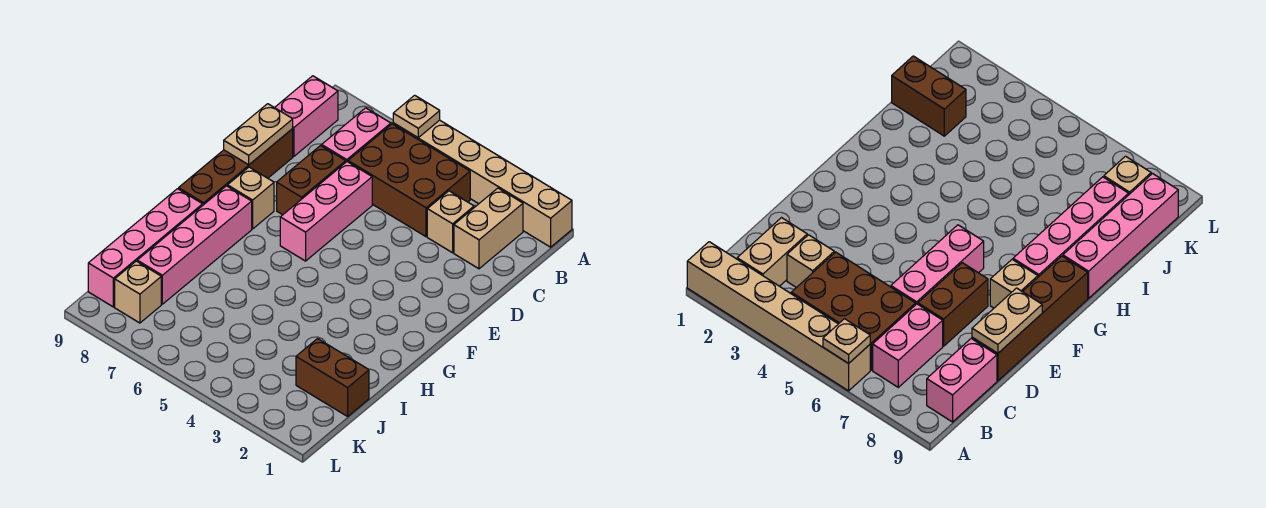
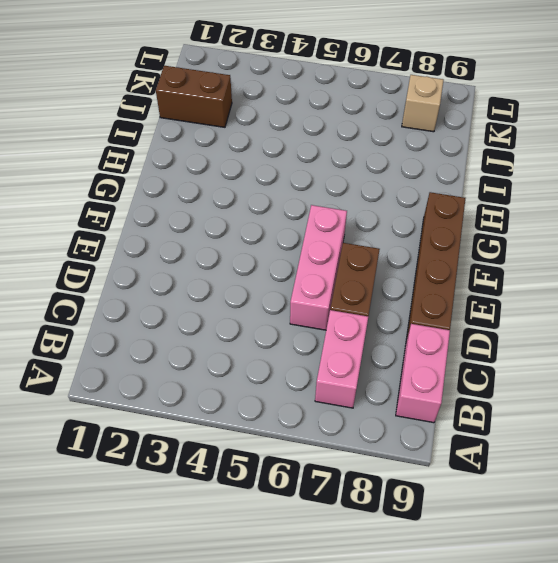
none -> tan 1x6 brick [393,120,572,247]
none -> tan 1x2 brick [454,188,523,269]
none -> brown 2x3 brick [348,124,470,237]

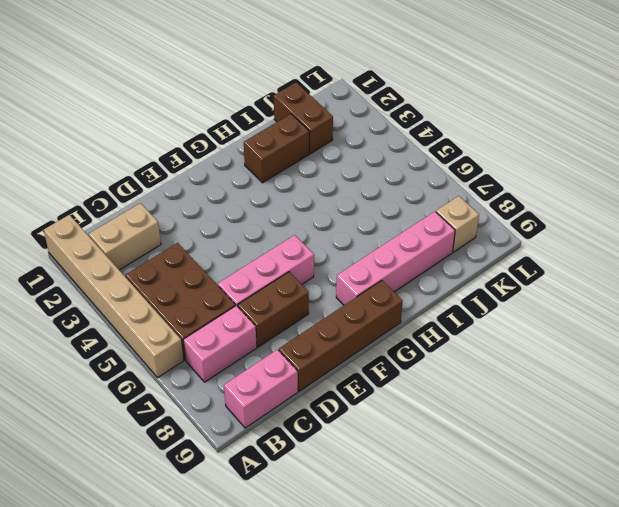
brown 1x2 brick [244,114,309,183] -> none
none -> tan 1x1 brick [427,191,474,253]
none -> tan 1x1 brick [228,167,274,229]
none -> pink 1x4 brick [88,189,203,307]

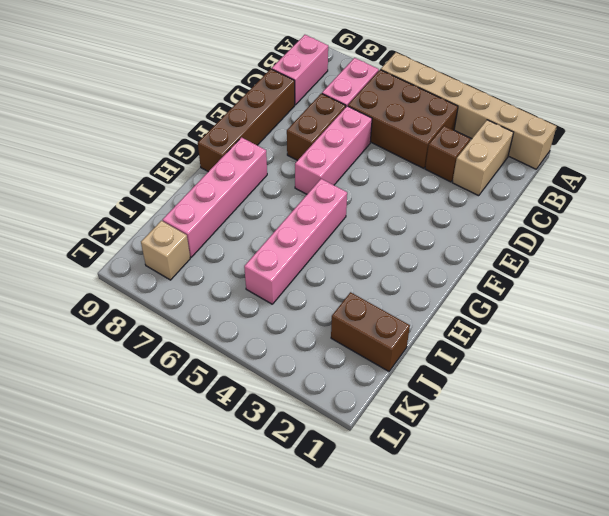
brown 1x1 brick [425,126,470,182] -> tan 1x1 brick [427,191,474,253]
pink 1x4 brick [244,179,347,304] -> pink 1x4 brick moved to [88,189,203,307]
none -> tan 1x1 brick [228,167,274,229]
none -> tan 1x1 plate [393,95,440,137]
none -> tan 1x2 plate [224,104,293,165]

